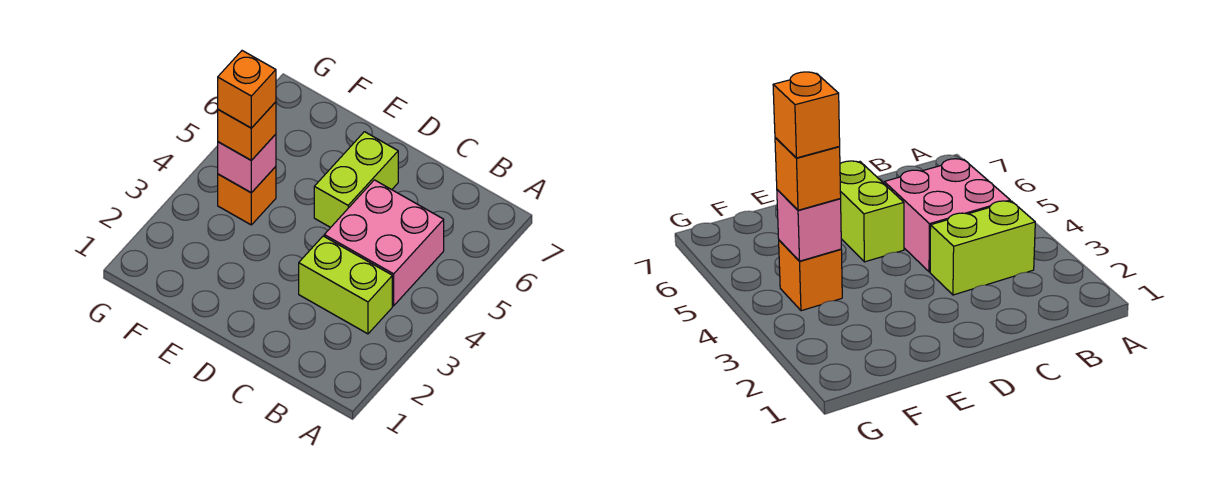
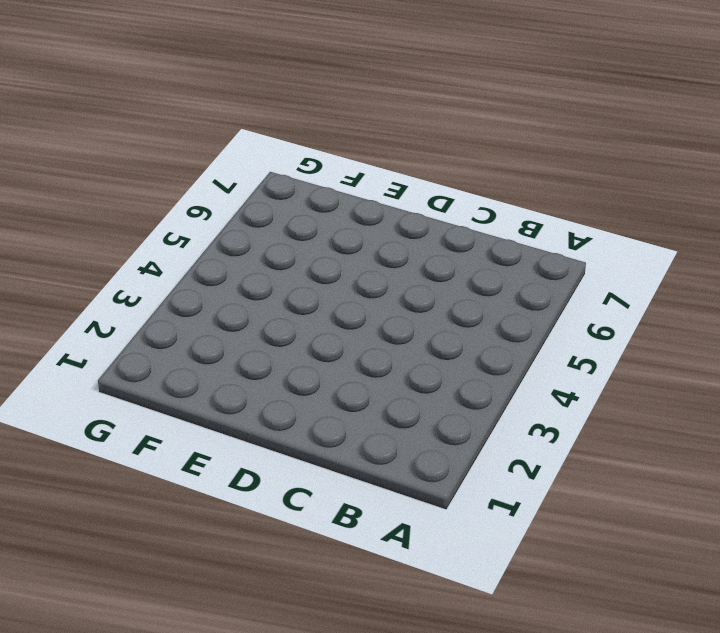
none -> lime 1x2 brick [299,236,392,334]
none -> pink 2x2 brick [324,180,444,306]

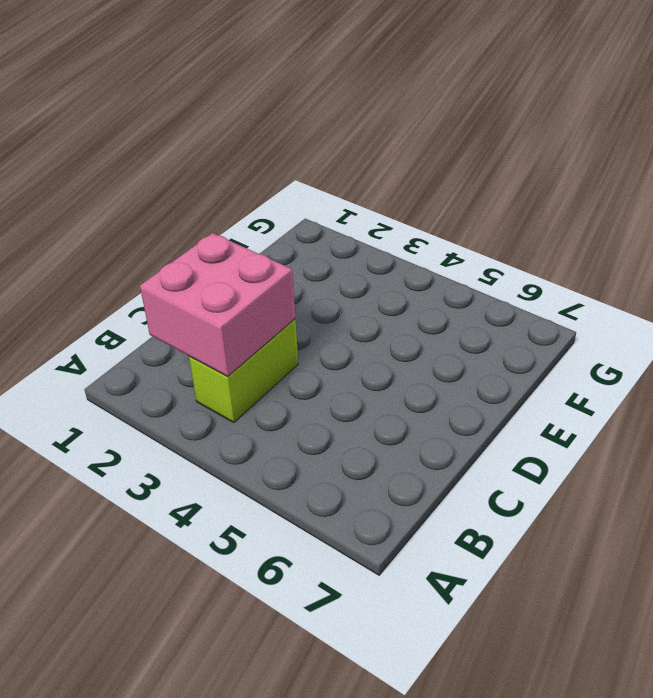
pink 2x2 brick [140,233,295,376] -> pink 2x2 brick moved to [324,180,444,306]
none -> lime 1x2 brick [314,132,398,227]
none -> orange 1x1 brick [218,167,276,225]

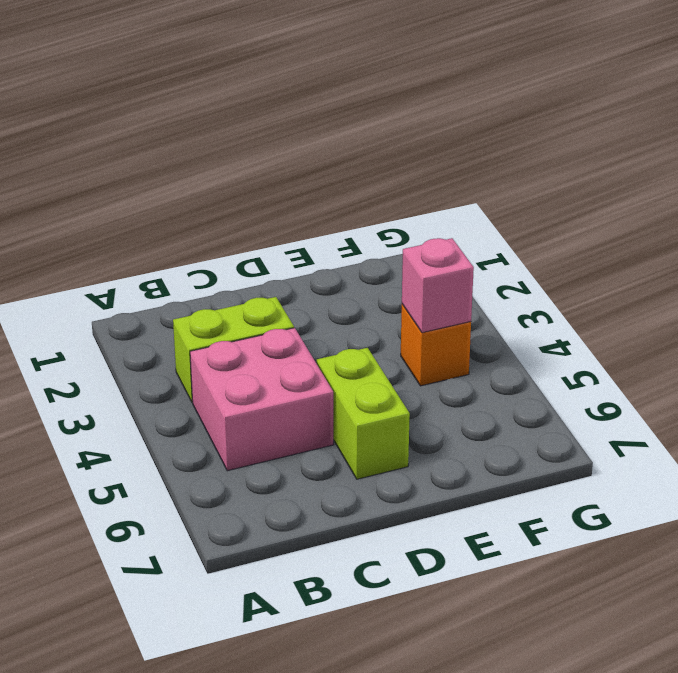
none -> orange 1x1 brick [218,102,276,160]
none -> orange 1x1 brick [218,51,276,128]

